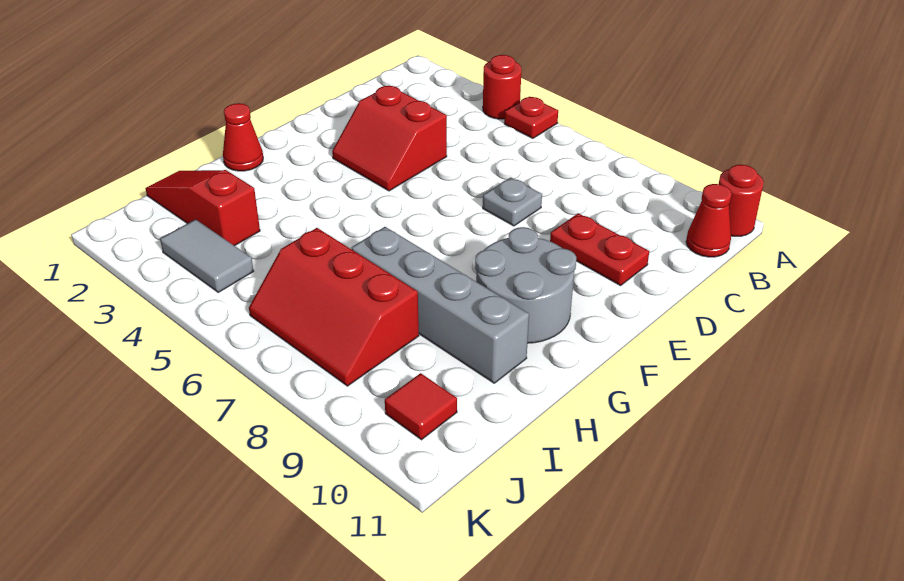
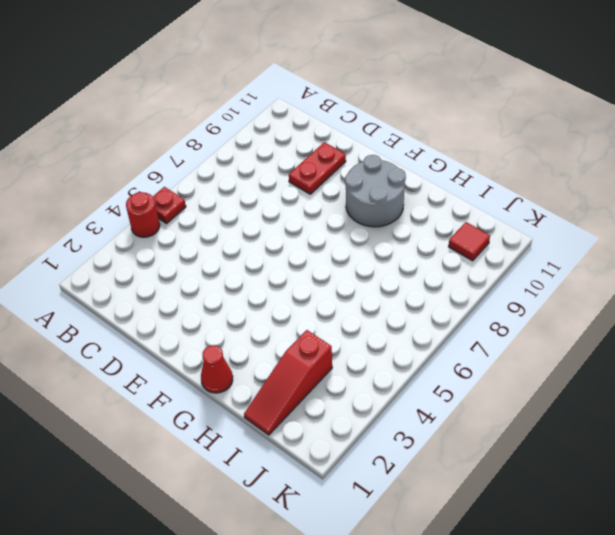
none -> red 1x1 round brick [719,165,764,236]
none -> red 1x1 cone [686,184,731,257]
none -> red 2x2 slope [332,86,447,191]

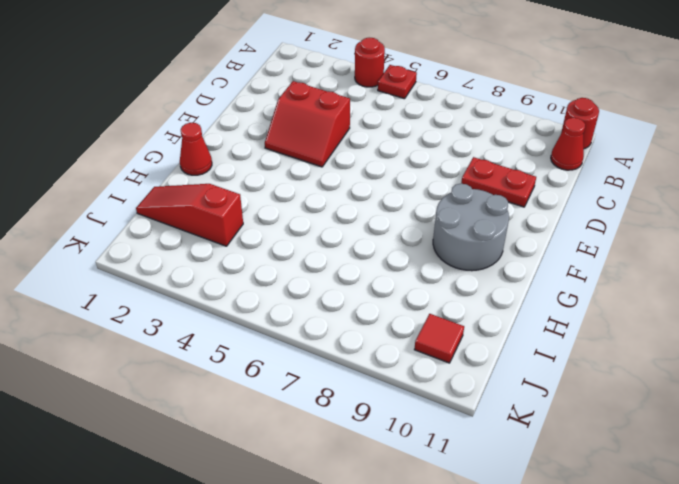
none -> grey 1x1 plate [483,177,542,226]
none -> grey 1x4 brick [351,227,529,383]
none -> red 2x3 slope [249,228,419,386]

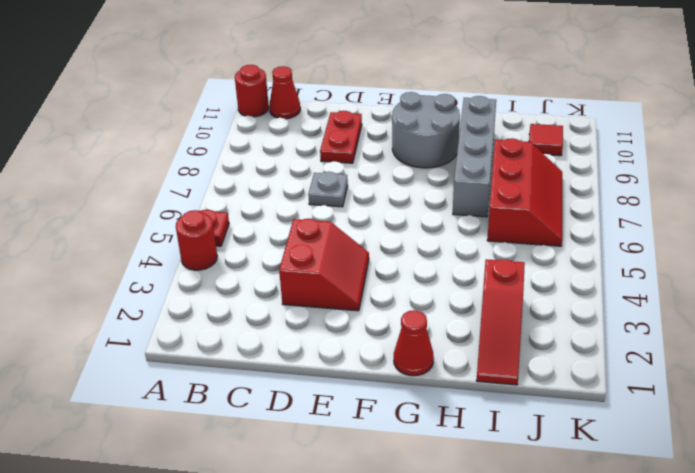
none -> grey 1x2 tile [160,219,254,292]

